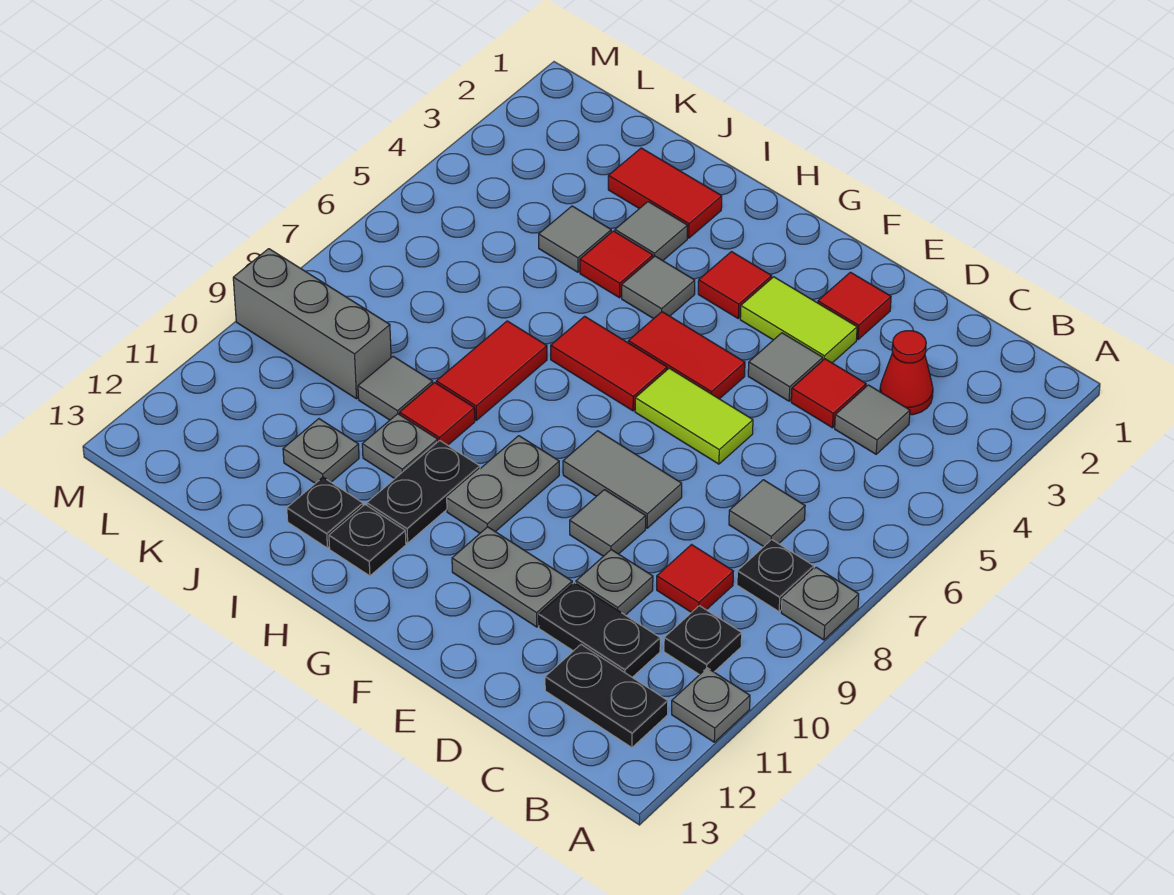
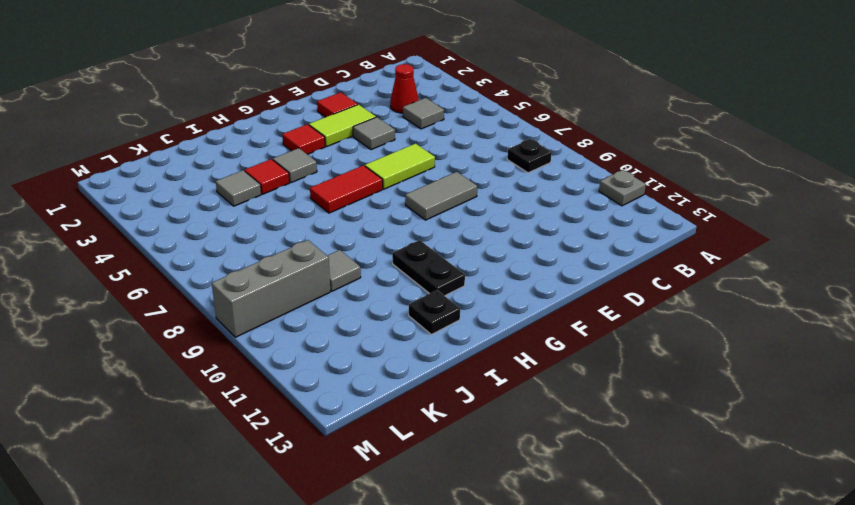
none -> grey 1x1 plate [781,567,859,640]
none -> black 1x1 plate [664,606,742,675]
none -> black 1x2 plate [545,645,668,748]
none -> grey 1x1 tile [729,480,805,547]

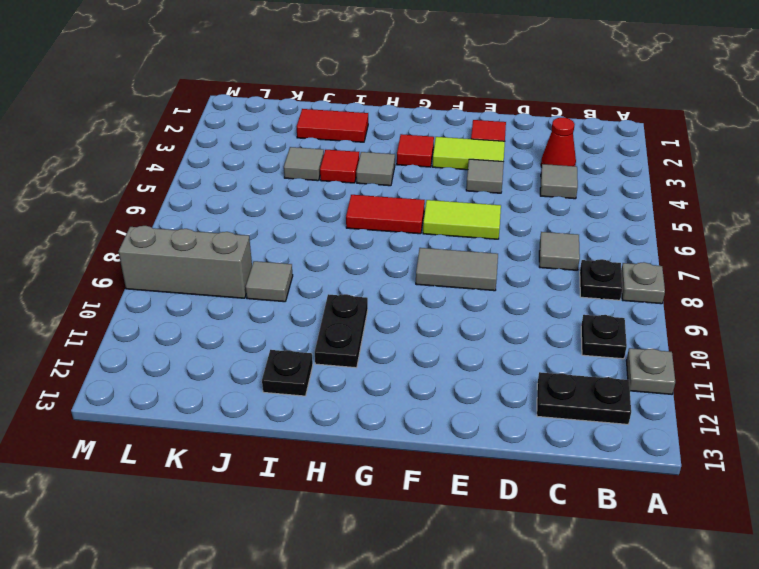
none -> red 1x1 tile [657,545,733,613]
none -> black 1x2 plate [539,583,660,677]
none -> red 1x1 tile [791,359,866,428]
none -> grey 1x1 plate [576,550,653,615]

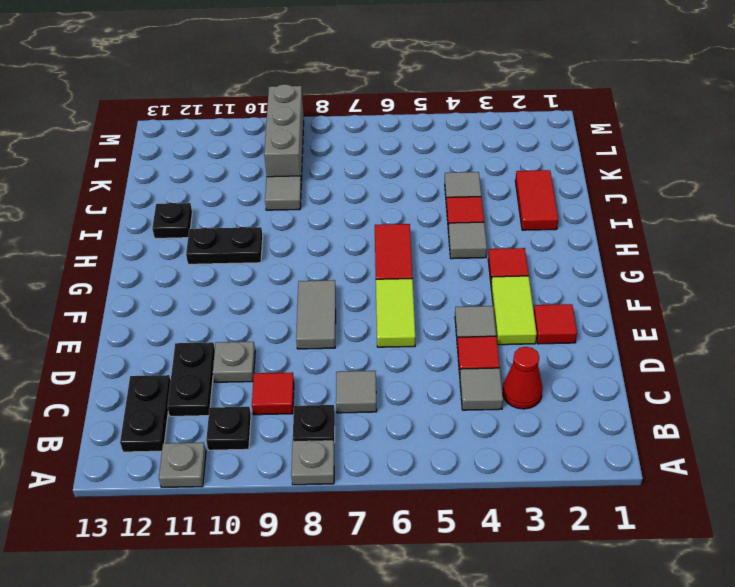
none -> grey 1x1 tile [570,490,646,556]
none -> grey 1x2 plate [452,527,572,627]
none -> red 1x2 tile [628,312,745,399]
none -> grey 1x2 plate [447,436,559,533]

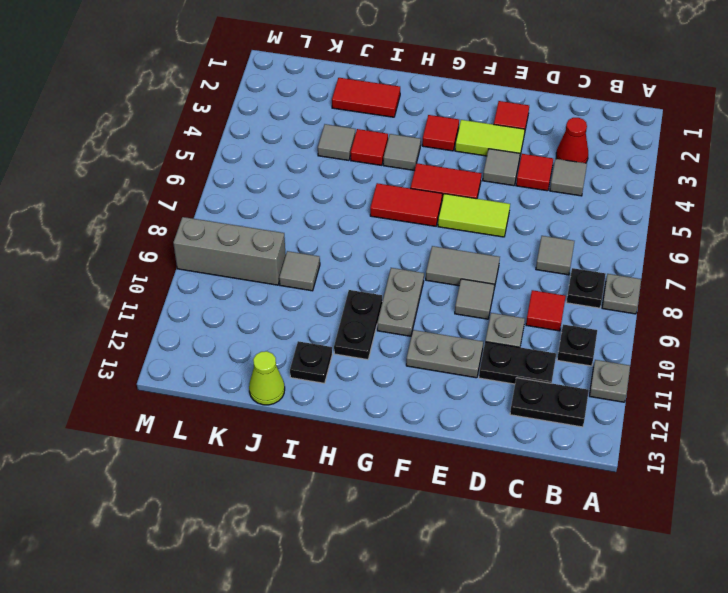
lime 1x1 cone [249,351,285,405] -> none
none -> black 1x1 plate [329,505,406,576]
none -> grey 1x1 tile [615,202,688,261]
none -> red 1x2 tile [436,321,547,420]
none -> red 1x1 tile [400,383,475,445]

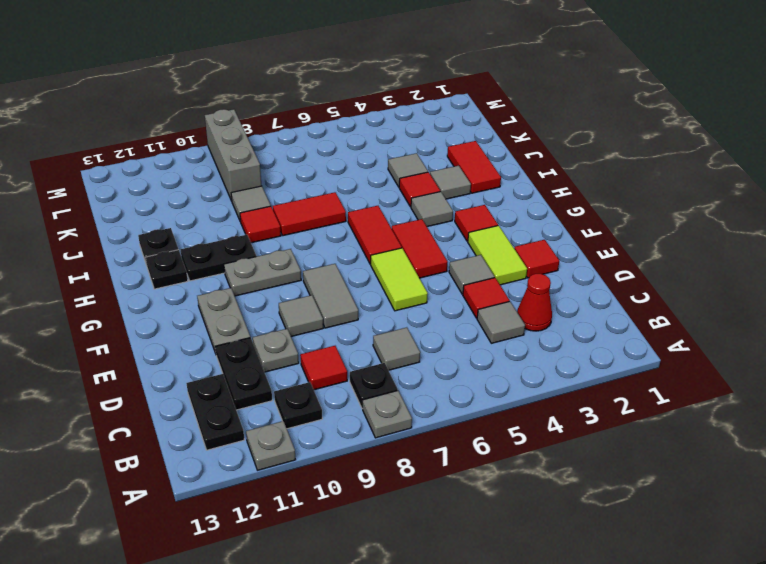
none -> grey 1x1 plate [362,414,438,479]
none -> grey 1x1 plate [283,419,359,483]

